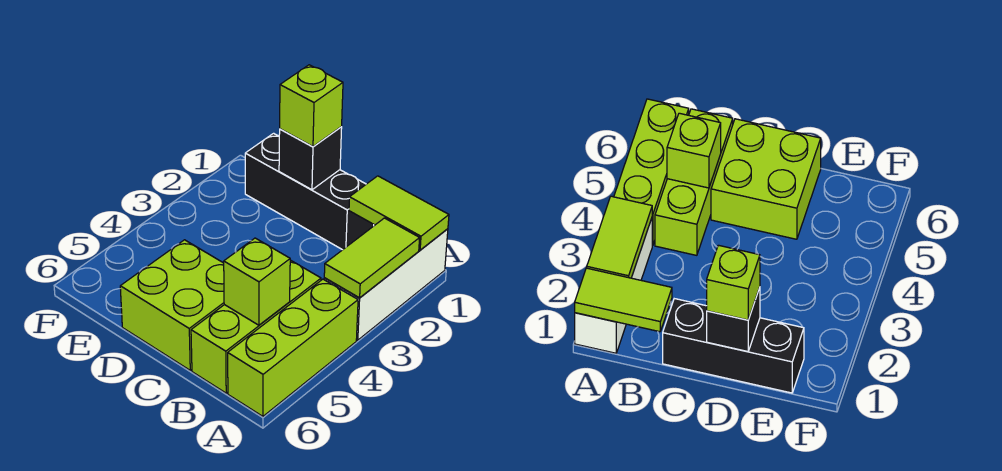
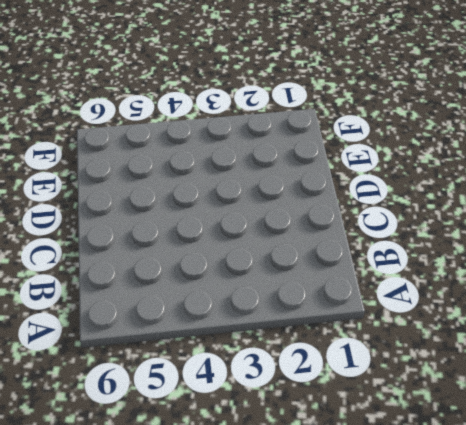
none -> white 1x3 brick [324,229,448,340]
none -> lime 1x3 brick [228,279,358,416]

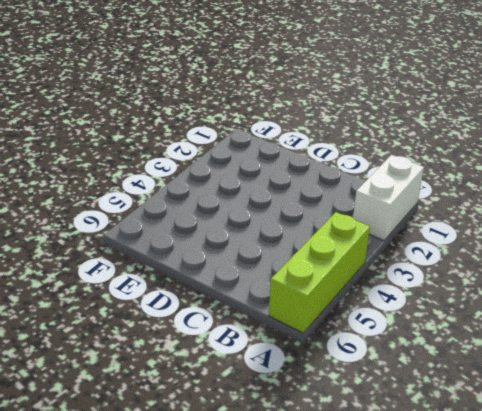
white 1x2 brick [353,155,424,240] -> white 1x3 brick [324,229,448,340]
none -> lime 1x3 brick [191,260,321,393]
none -> black 1x3 brick [245,133,374,250]

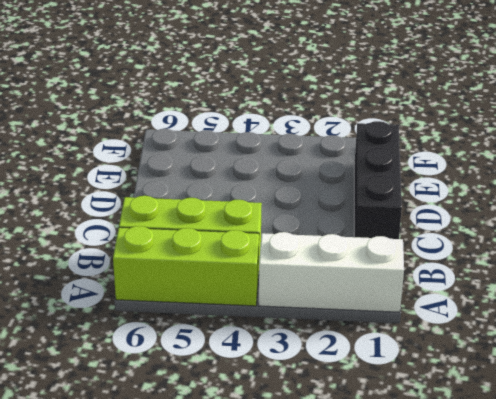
none -> lime 2x2 brick [120,240,224,370]
none -> lime 1x2 tile [349,176,449,250]

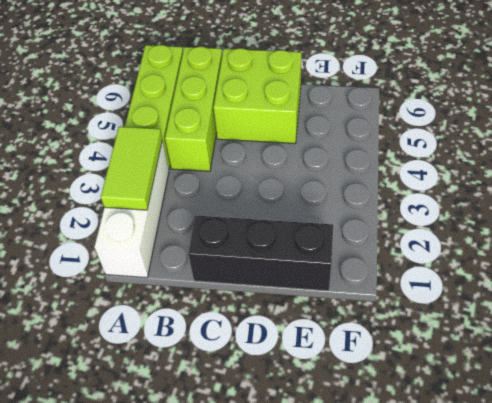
none -> lime 1x2 tile [349,176,449,250]
none -> lime 1x1 brick [224,238,290,325]

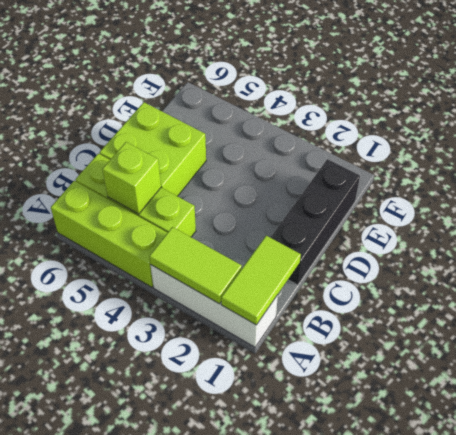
none -> black 1x1 brick [279,127,342,190]
none -> lime 1x1 brick [280,65,343,147]

